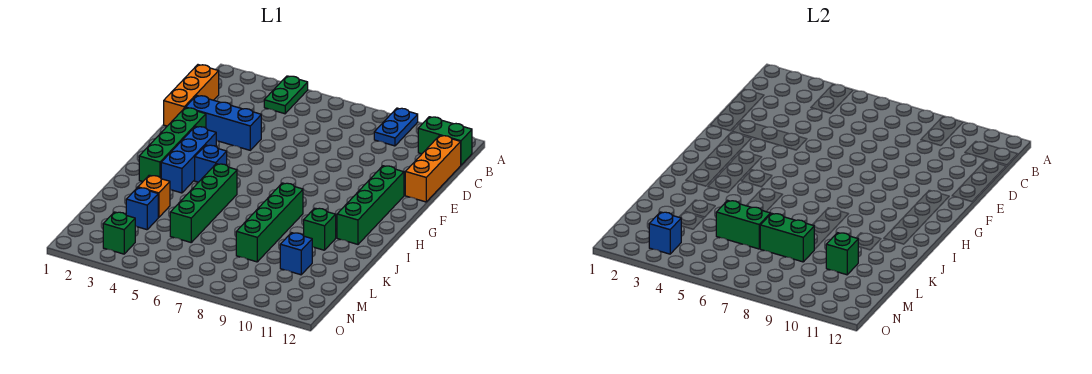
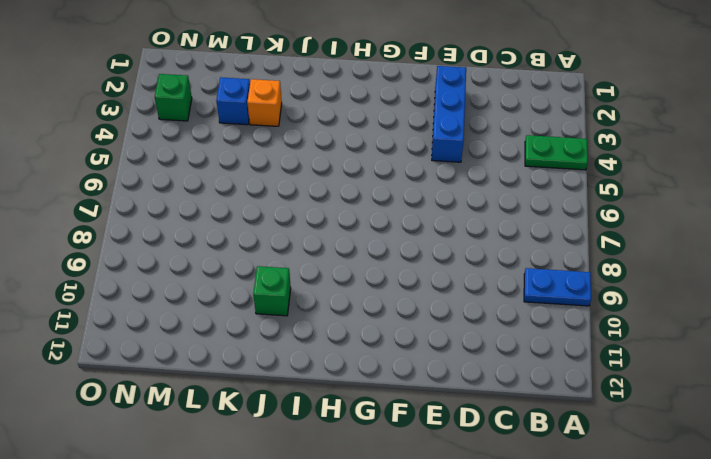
none -> green 1x2 brick [418,117,472,165]
none -> orange 1x3 brick [164,65,219,126]
none -> orange 1x3 brick [405,135,461,202]

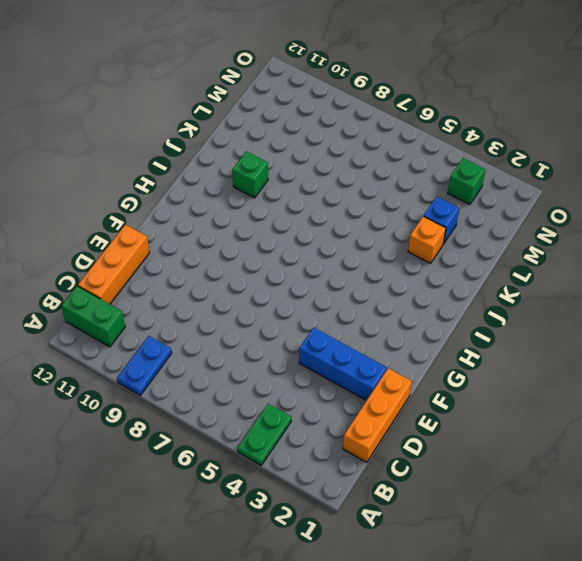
none -> green 1x4 brick [139,108,206,181]
none -> green 1x4 brick [337,166,404,244]
none -> blue 1x3 brick [161,126,216,193]

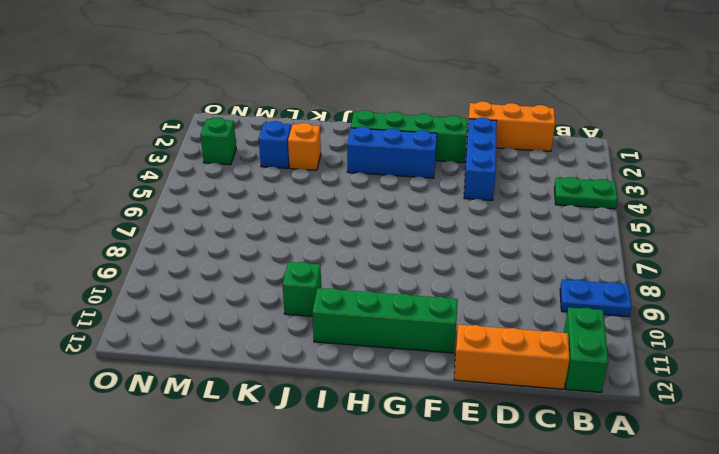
none -> blue 1x1 brick [195,145,227,182]
none -> green 1x4 brick [170,164,237,242]
none -> green 1x4 brick [236,183,303,262]

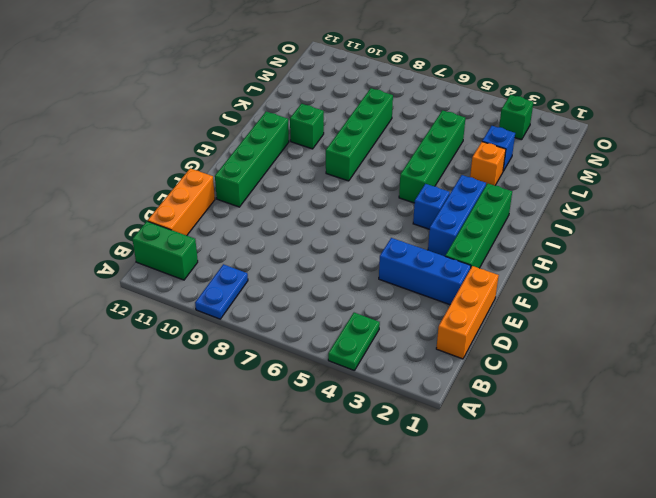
none -> blue 1x1 brick [280,233,312,275]
none -> green 1x2 brick [716,200,770,249]
none -> green 1x2 brick [760,213,814,262]

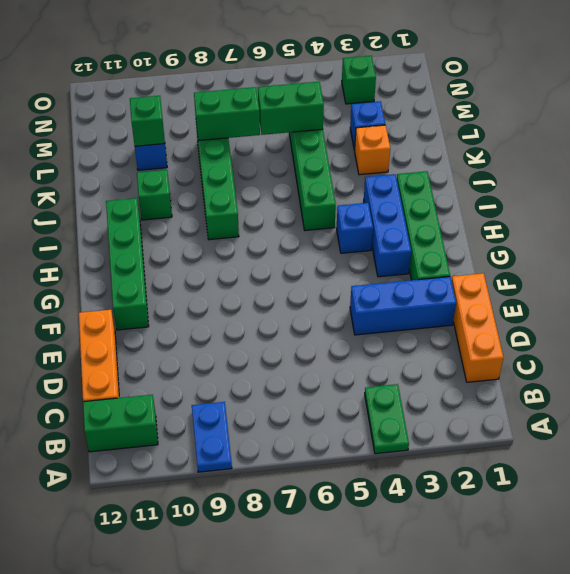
none -> blue 1x1 brick [649,212,681,254]

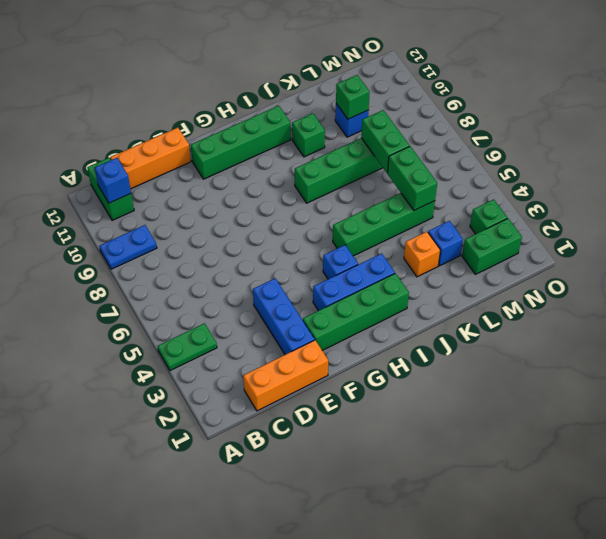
blue 1x1 brick [95,158,131,203] -> blue 1x1 brick moved to [649,212,681,254]
green 1x2 brick [462,218,522,274] -> none

